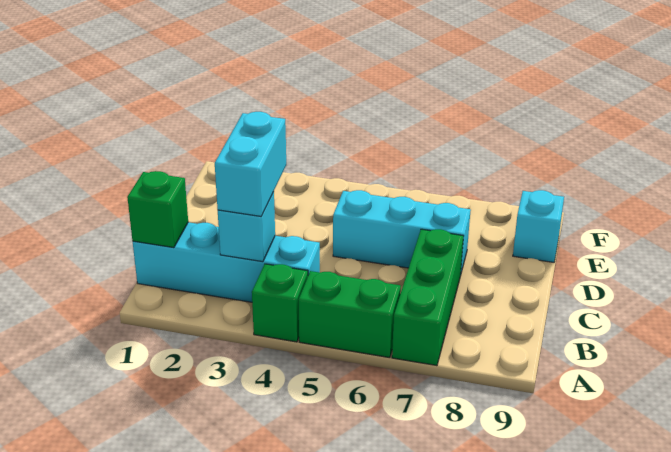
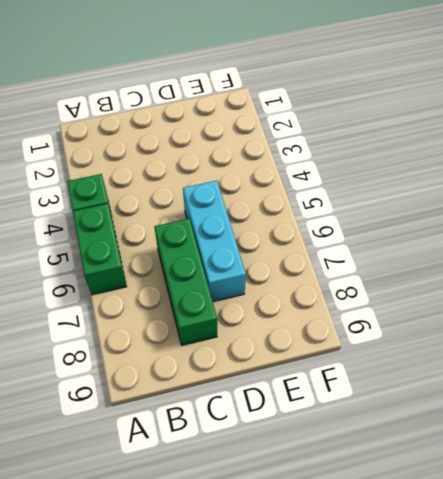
green 1x3 brick [154,219,217,345] -> green 1x3 brick turned to [392,229,463,366]
none -> cyan 1x4 brick [133,222,320,302]
none -> cyan 1x1 brick [513,190,564,262]

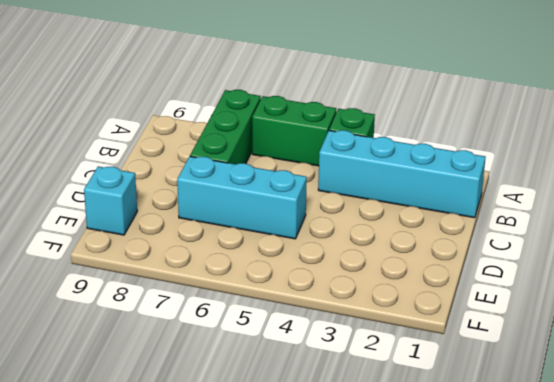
none -> green 1x1 brick [127,171,188,248]
none -> cyan 1x1 brick [218,192,275,262]

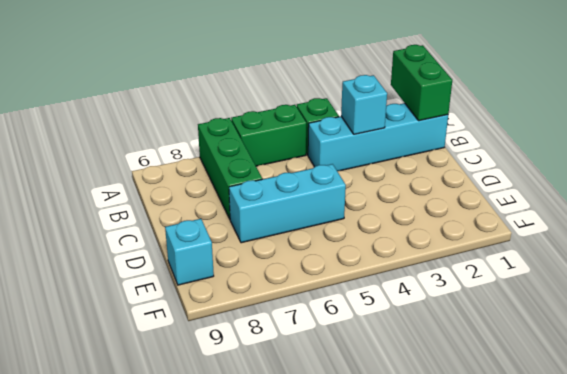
green 1x2 brick [391,45,452,121] -> green 1x1 brick [127,171,188,248]
none -> cyan 1x2 brick [215,112,286,216]

